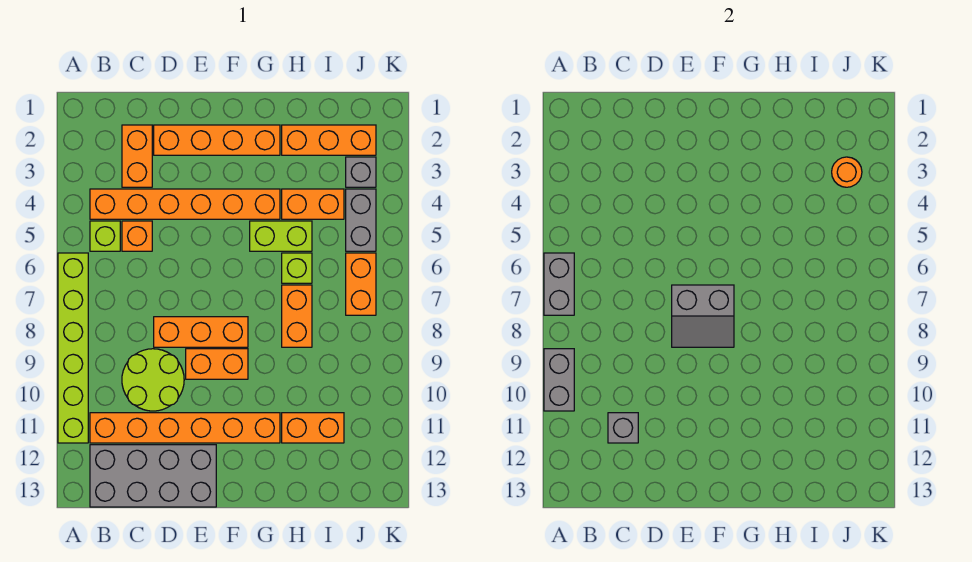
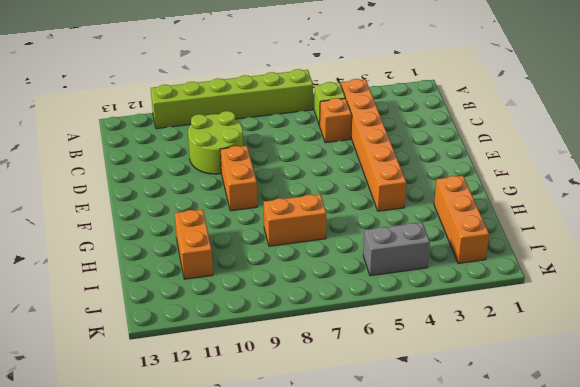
none -> orange 1x6 brick [90,413,280,443]
none -> grey 2x4 brick [90,445,216,507]
none -> orange 1x2 brick [122,125,152,187]

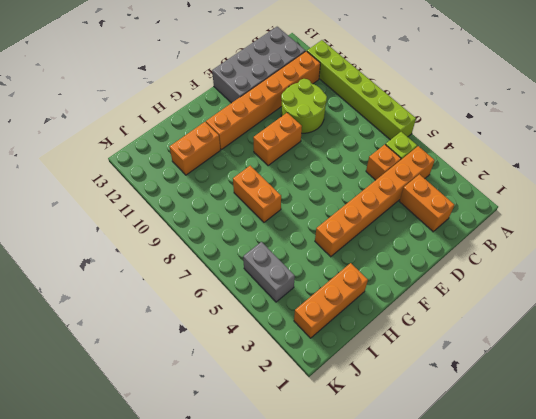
none -> orange 1x4 brick [154,125,280,155]
none -> orange 1x3 brick [154,317,248,347]
none -> lime 1x2 brick [250,221,312,251]

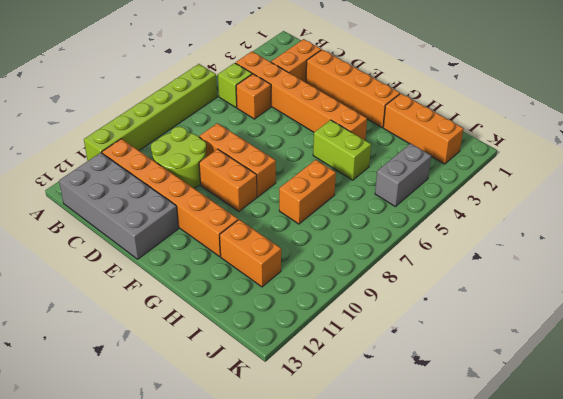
none -> orange 1x2 brick [282,189,344,219]
none -> lime 1x1 brick [282,253,312,283]
none -> grey 1x1 brick [346,157,376,187]

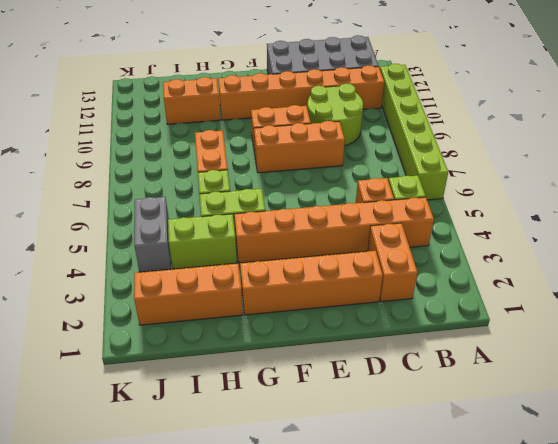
lime 1x2 brick [168,214,237,269] -> orange 1x2 brick [282,189,344,219]
none -> grey 1x1 brick [346,157,376,187]
none -> orange 1x2 brick [346,253,376,315]
none -> grey 1x2 brick [544,253,574,315]

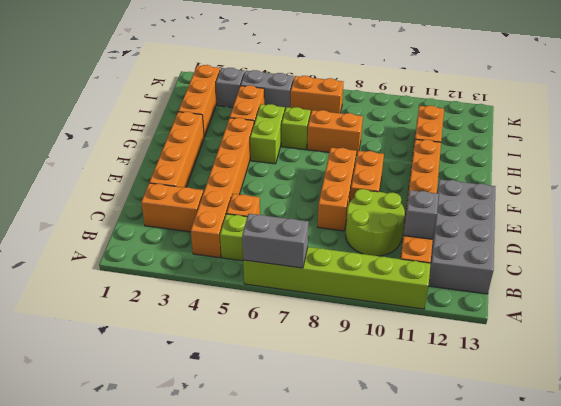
none -> grey 1x2 brick [544,349,574,411]
none -> grey 2x2 slope [672,285,734,347]
none -> orange 1x1 round brick [832,157,862,187]

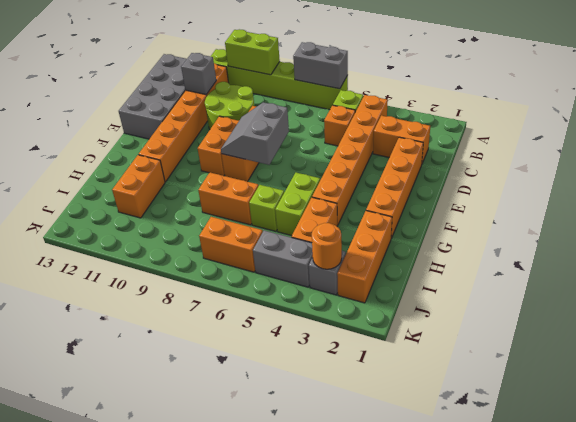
lime 1x2 brick [225,29,280,75] -> grey 1x2 brick [544,349,574,411]

